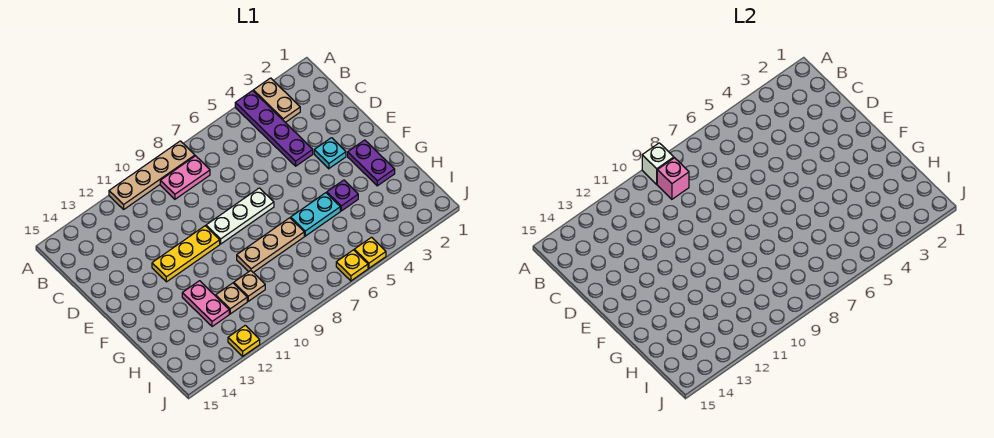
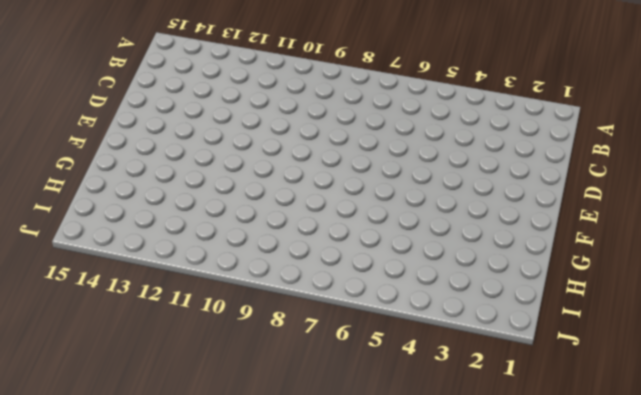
none -> tan 1x2 plate [253,78,300,123]
none -> purple 1x4 plate [235,91,313,166]
none -> tan 1x4 plate [109,141,195,209]

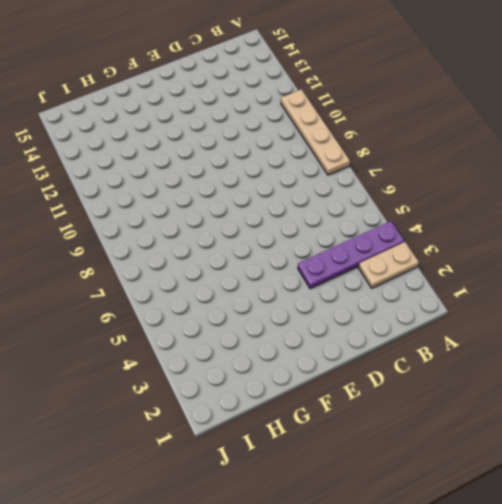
none -> pink 1x2 plate [160,156,210,199]
none -> cyan 1x1 plate [314,138,346,169]
none -> white 1x3 plate [206,188,274,244]

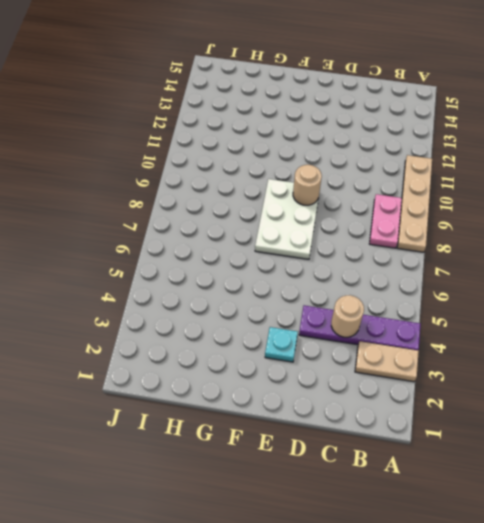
tan 1x1 round brick [331,295,364,337] -> none
white 2x3 plate [255,179,319,259] -> white 1x3 plate [206,188,274,244]
tan 1x1 round brick [293,165,322,205] -> none
none -> yellow 1x3 plate [152,226,220,282]
none -> purple 1x2 plate [348,140,395,186]
none -> purple 1x1 plate [327,180,358,211]

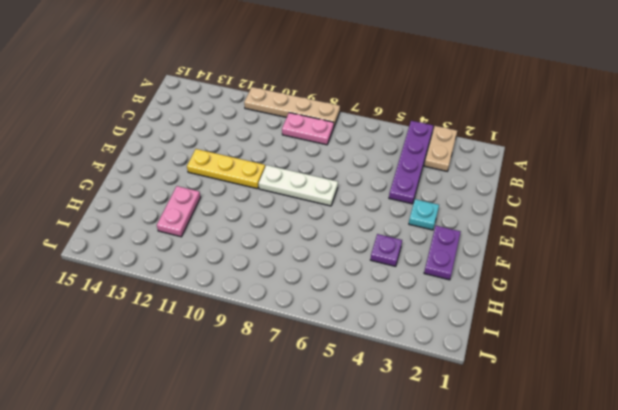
none -> cyan 1x2 plate [291,193,340,236]
none -> tan 1x3 plate [237,218,304,273]
none -> tan 1x1 plate [234,271,265,301]

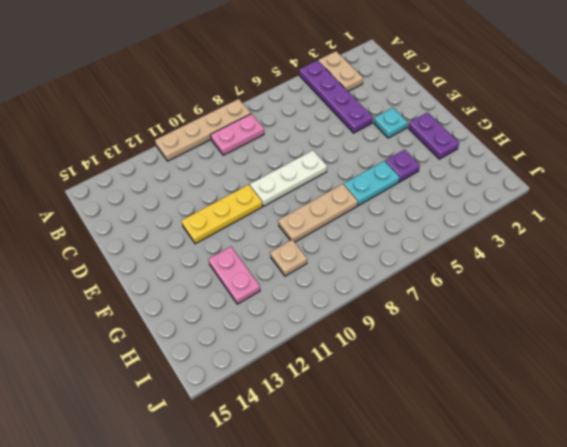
none -> tan 1x1 plate [216,283,247,314]
none -> yellow 1x1 plate [354,237,386,268]
none -> yellow 1x1 plate [336,250,368,281]

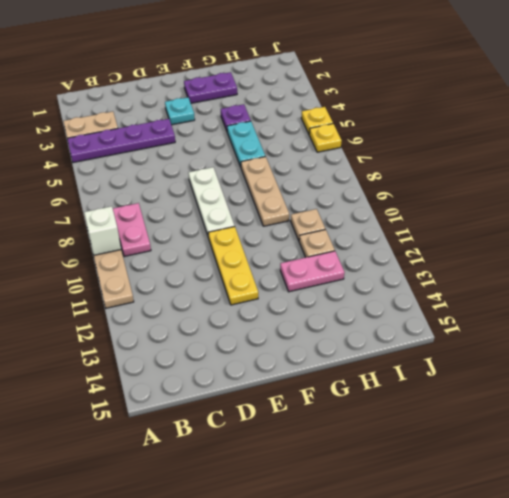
none -> yellow 1x1 plate [228,325,260,356]
none -> pink 1x1 brick [657,158,689,199]

